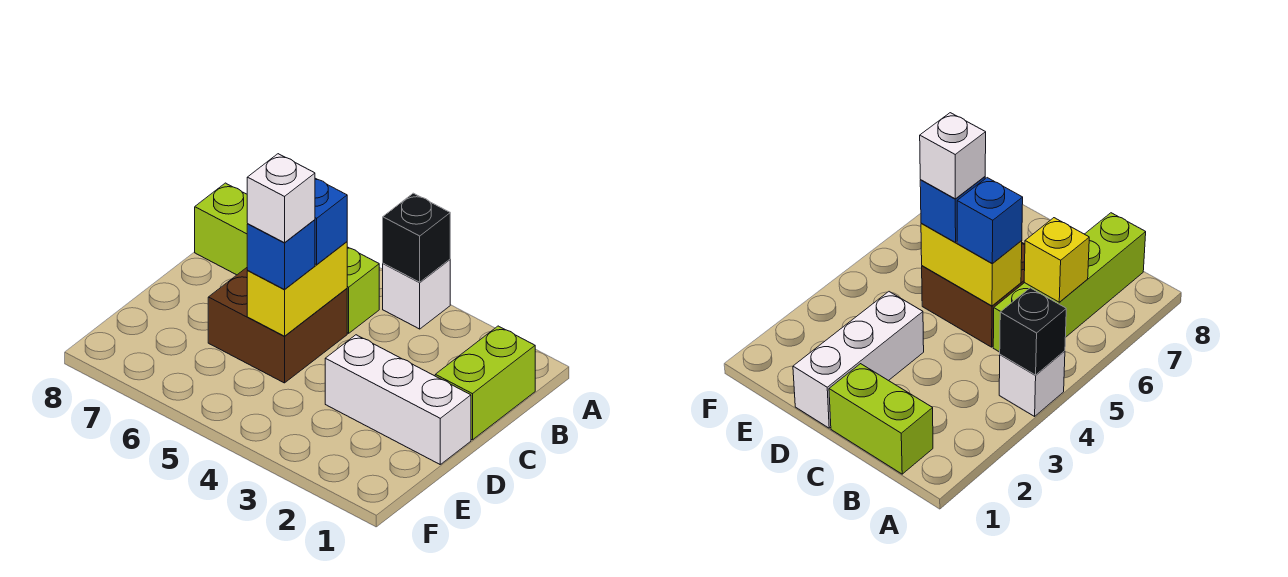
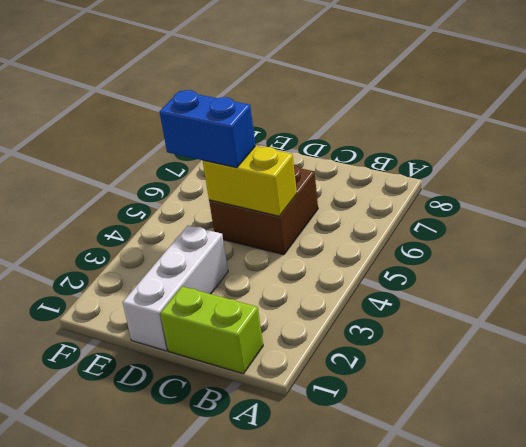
blue 1x2 brick [160,90,256,168] -> blue 1x1 brick [247,220,315,289]
none -> white 1x1 brick [383,260,450,329]
none -> lime 1x4 brick [195,183,379,333]

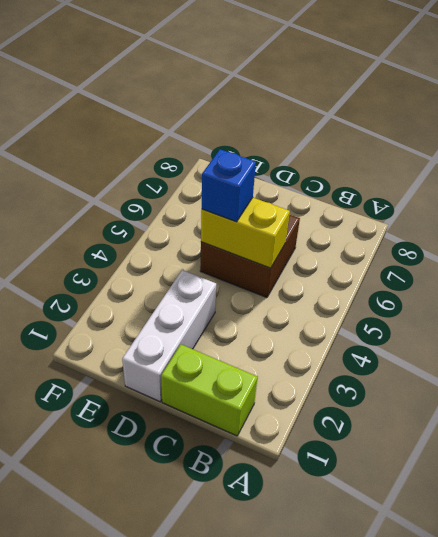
none -> white 1x1 brick [383,260,450,329]
none -> lime 1x4 brick [195,183,379,333]

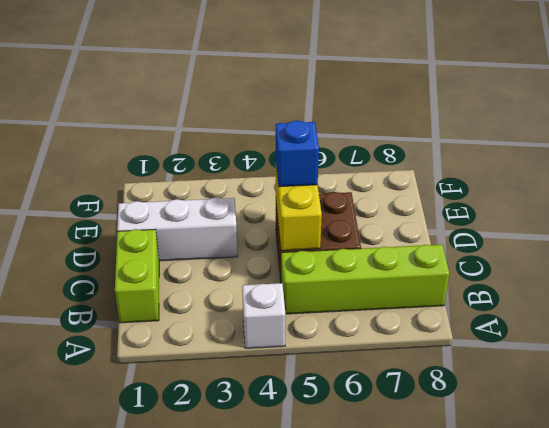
none -> black 1x1 brick [383,193,450,282]
none -> yellow 1x1 brick [1024,218,1089,302]

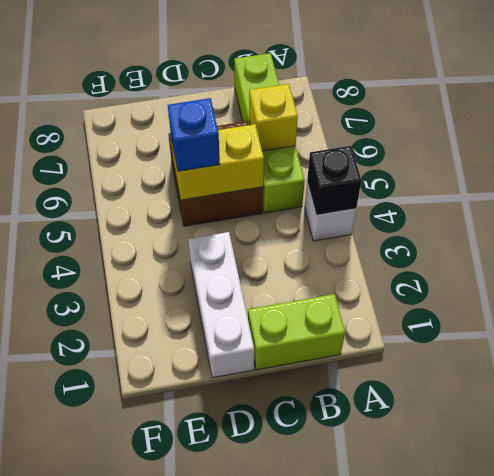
none -> blue 1x1 brick [315,178,347,265]
none -> white 1x1 brick [247,154,315,243]

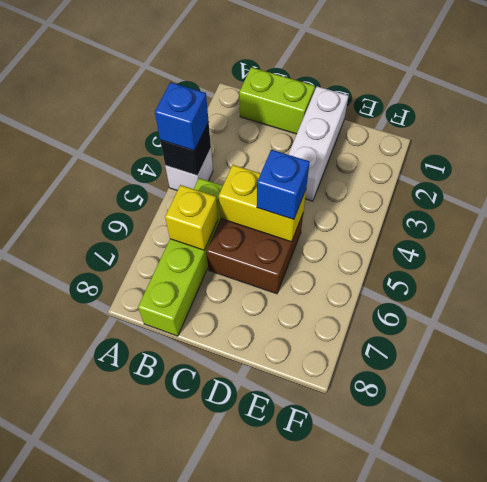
blue 1x1 brick [155,82,209,151] -> blue 1x1 brick moved to [315,178,347,265]
none -> white 1x1 brick [247,154,315,243]

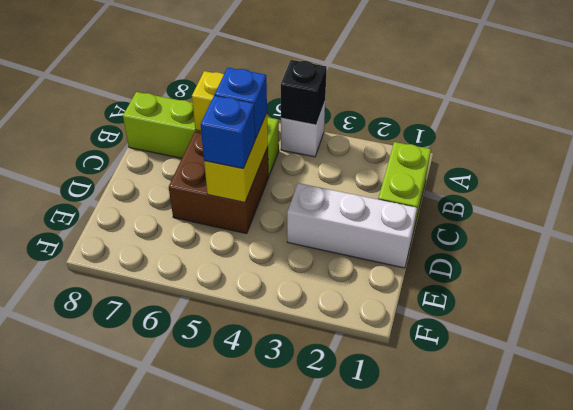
none -> white 1x1 brick [247,154,315,243]

